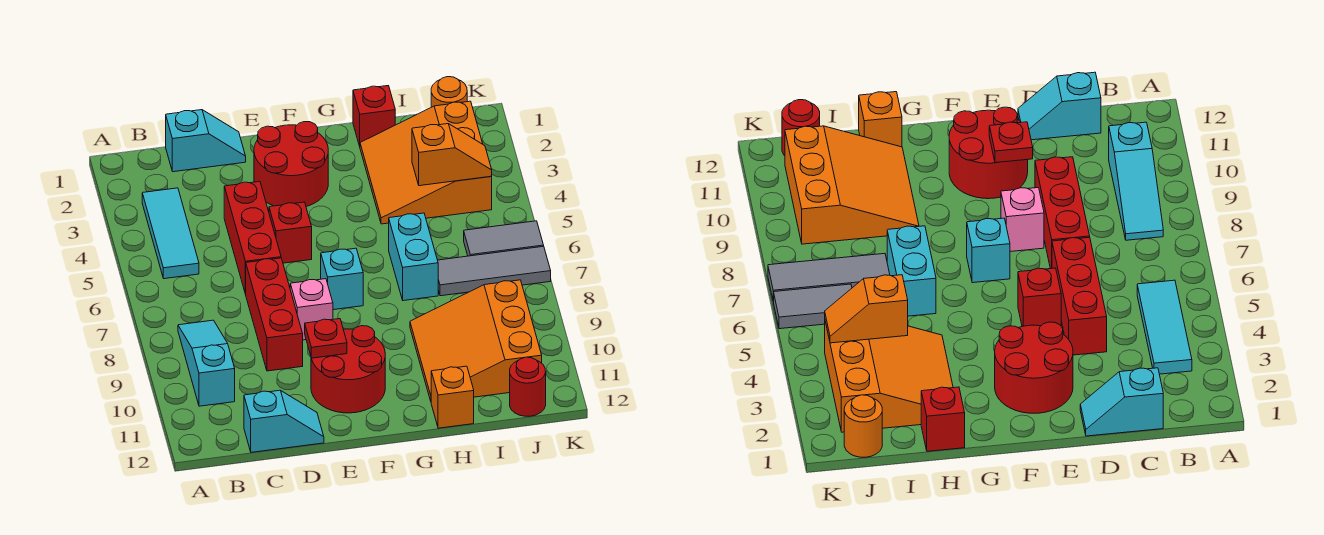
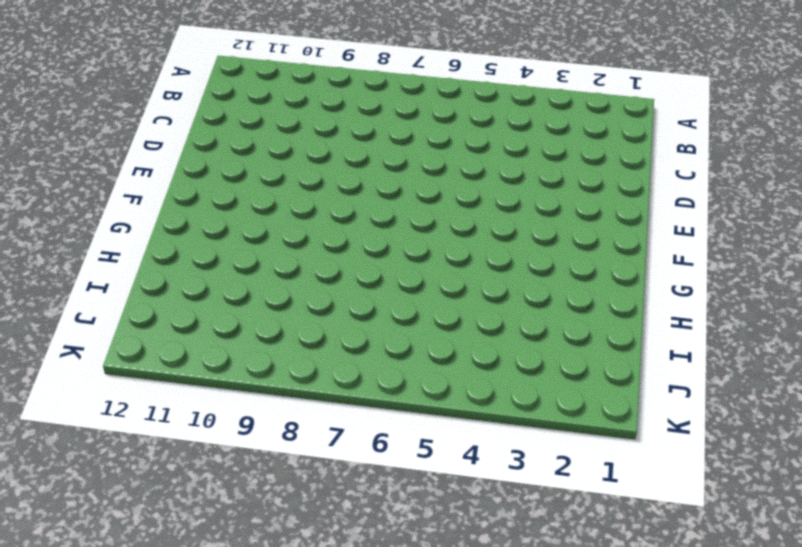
none -> cyan 1x3 tile [142,188,199,279]
none -> cyan 1x3 slope [178,320,235,406]
none -> cyan 1x2 slope [166,110,246,172]

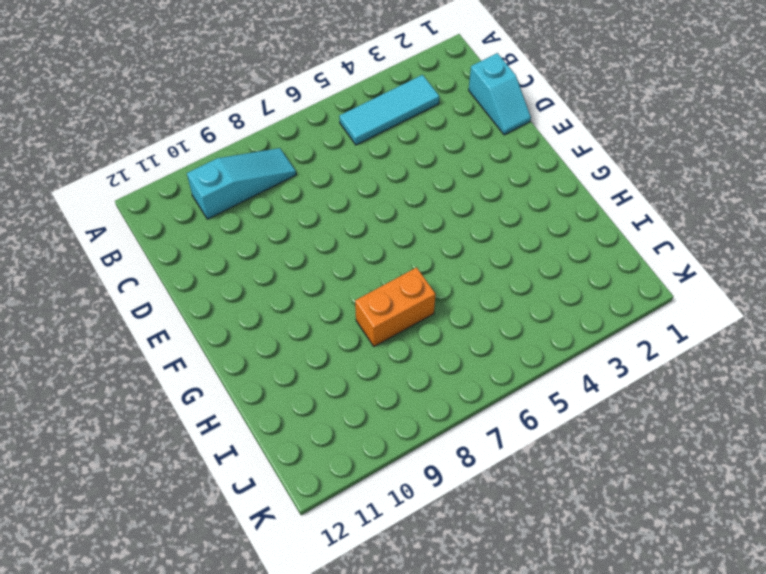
orange 1x2 brick [355,267,435,346] -> cyan 1x2 brick [389,213,438,301]
none -> cyan 1x2 slope [244,390,324,452]
none -> red 1x3 brick [224,181,281,294]
none -> red 1x3 brick [246,258,303,371]

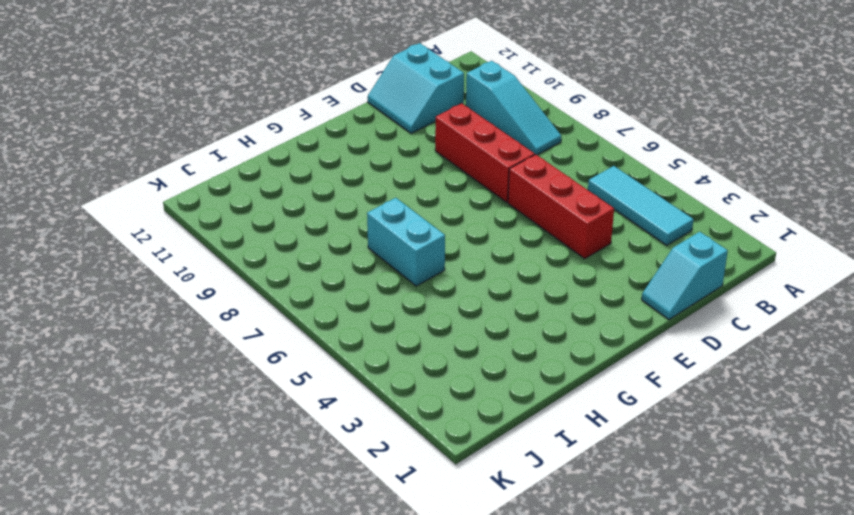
cyan 2x2 slope [368,43,464,133] -> cyan 1x2 slope [244,390,324,452]
none -> red 2x2 round brick [254,122,328,207]
none -> red 1x1 brick [269,202,312,263]
none -> pink 1x1 brick [290,279,333,340]

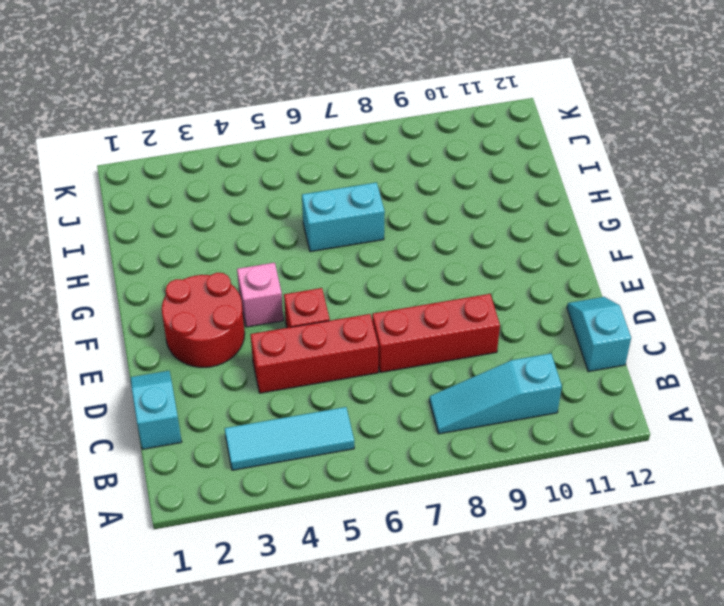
pink 1x1 brick [237,263,283,327] -> pink 1x1 brick moved to [290,279,333,340]
none -> red 2x2 round brick [311,326,385,413]
none -> cyan 1x1 brick [321,248,363,310]
none -> red 1x1 brick [353,86,395,146]

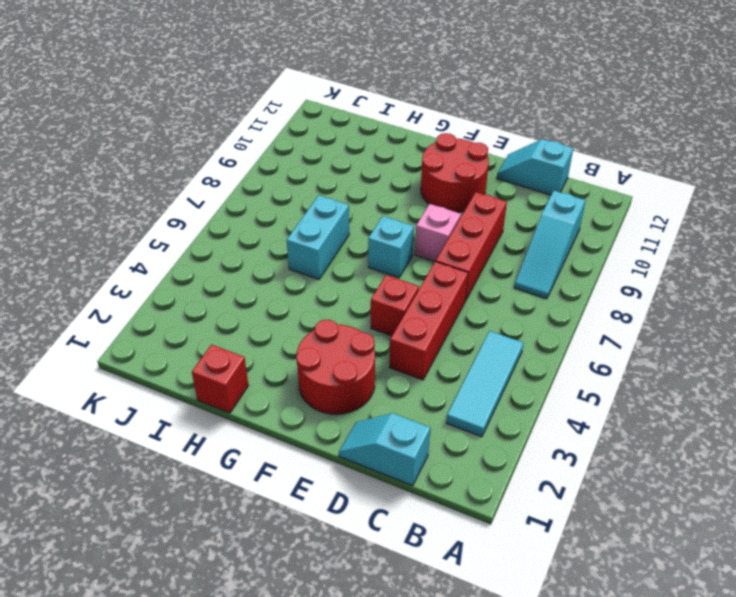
none -> orange 3x3 slope [360,101,492,224]
none -> orange 3x3 slope [410,280,542,401]
none -> orange 1x1 brick [431,366,474,428]

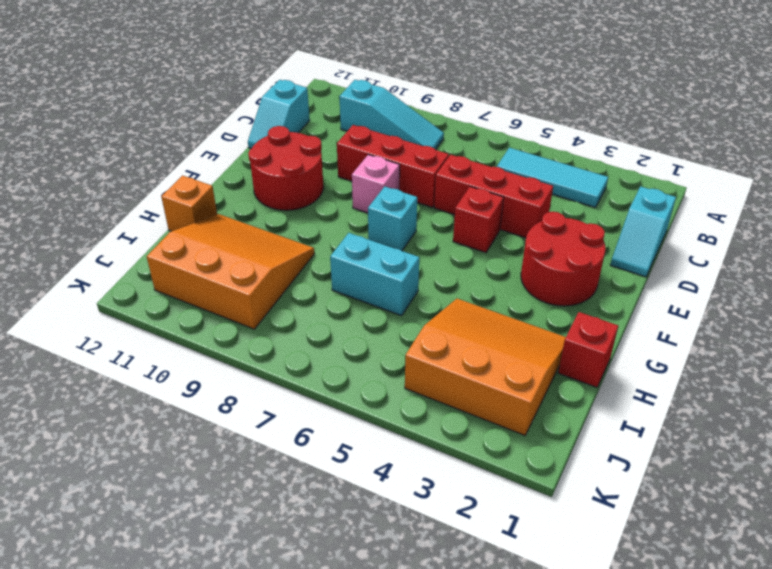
none -> grey 1x3 tile [438,246,551,296]
none -> orange 1x1 round brick [431,77,467,107]
none -> grey 1x2 tile [464,221,544,256]

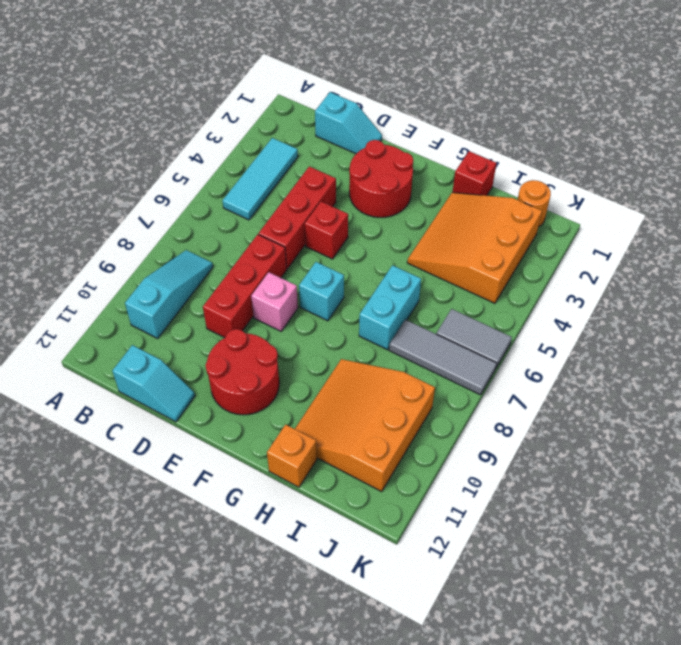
none -> red 1x1 round brick [510,357,546,416]
none -> red 1x1 plate [305,319,347,358]
none -> orange 1x2 slope [412,124,492,186]

